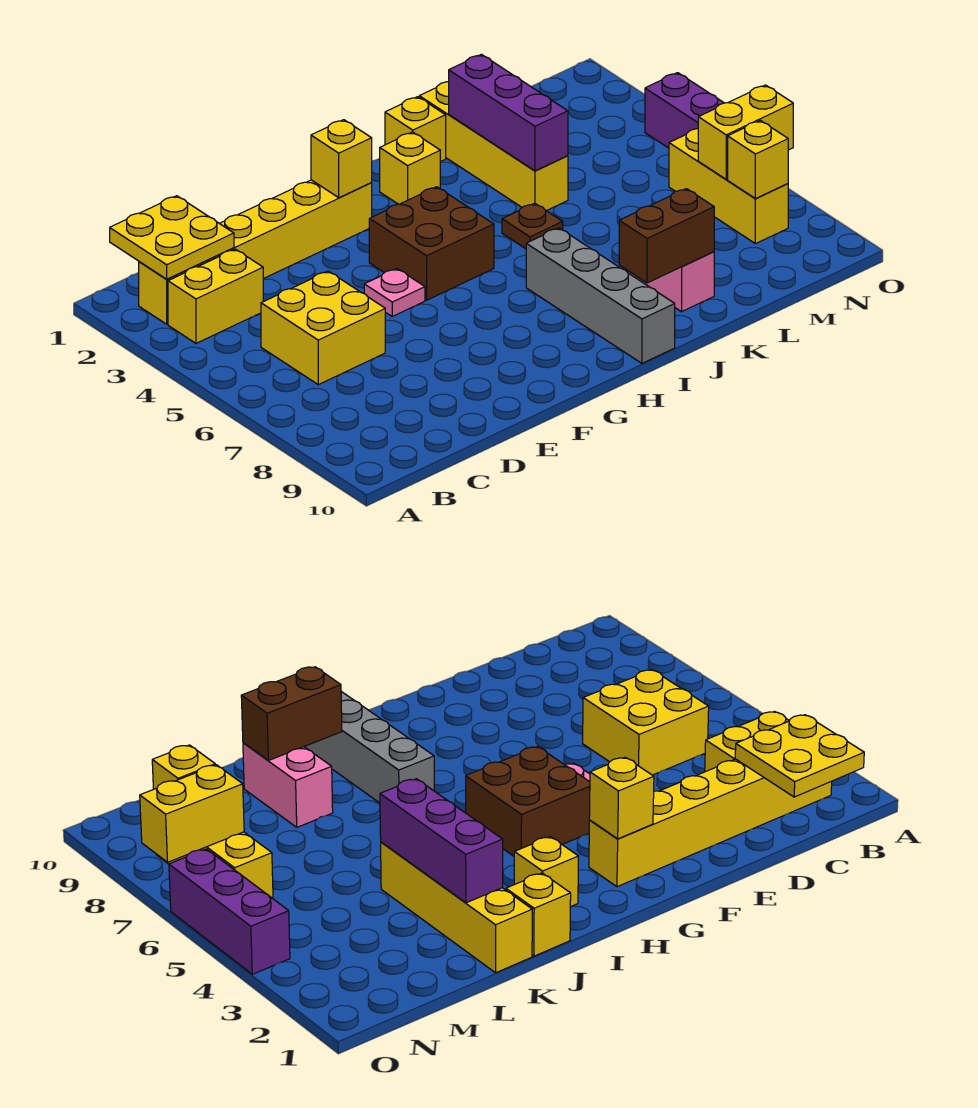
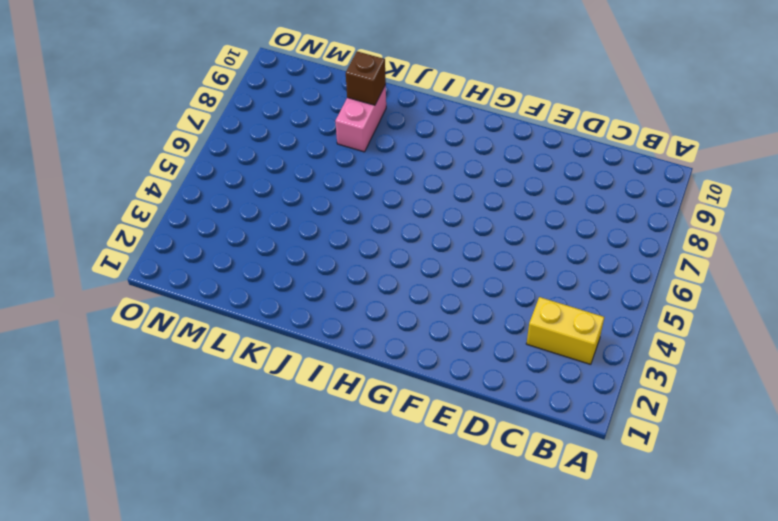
brown 1x1 brick [346,51,386,105] -> brown 1x2 brick [619,189,714,283]
none -> yellow 1x6 brick [139,180,372,324]
none -> yellow 2x2 brick [261,271,385,385]
none -> pink 1x1 plate [364,269,425,316]

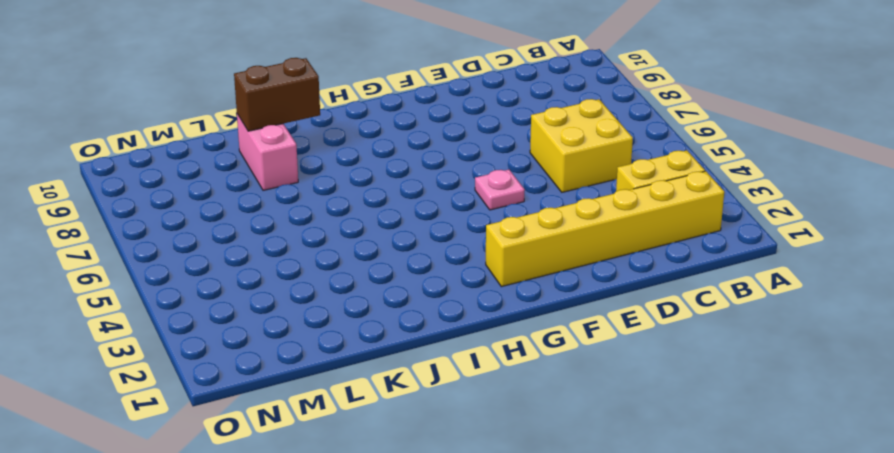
none -> brown 2x2 brick [369,187,494,300]
none -> yellow 1x1 brick [380,132,440,204]
none -> grey 1x4 brick [526,228,675,363]

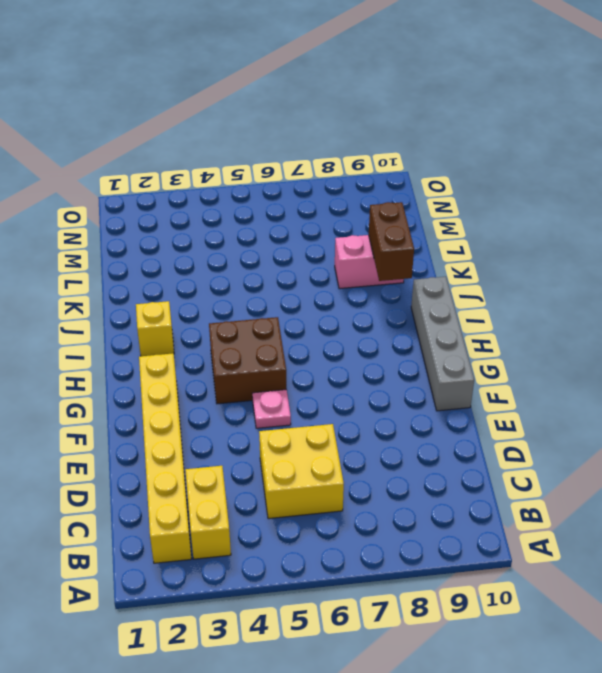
grey 1x4 brick [411,277,474,411] -> grey 1x4 brick turned to [526,228,675,363]
none -> yellow 1x1 brick [385,97,446,162]
none -> brown 1x1 plate [502,203,563,249]
none -> yellow 1x4 brick [419,82,568,211]

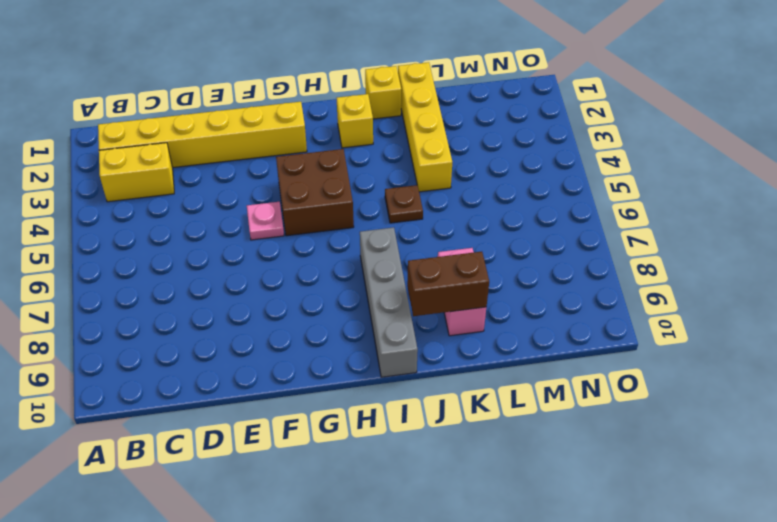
none -> yellow 2x2 brick [261,271,385,385]
none -> yellow 1x3 brick [669,129,788,244]
none -> purple 1x3 brick [645,73,724,148]

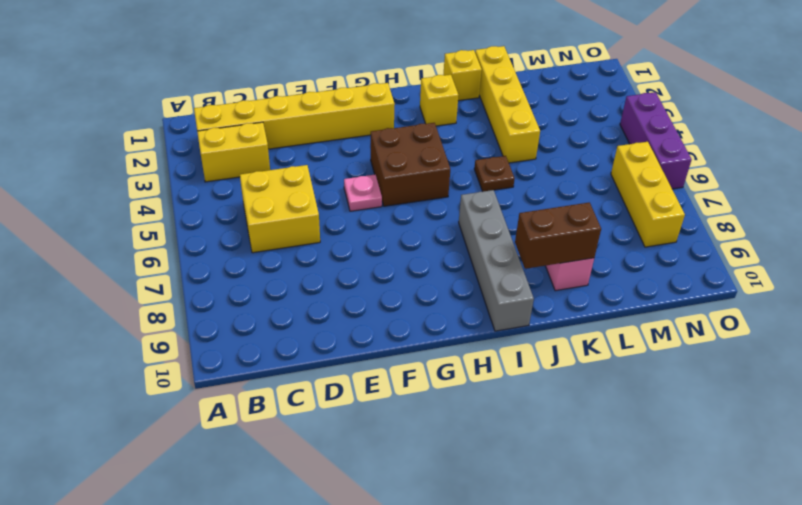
none -> yellow 2x2 plate [110,196,234,279]
none -> yellow 1x1 brick [311,120,372,198]
none -> purple 1x3 brick [449,54,568,171]

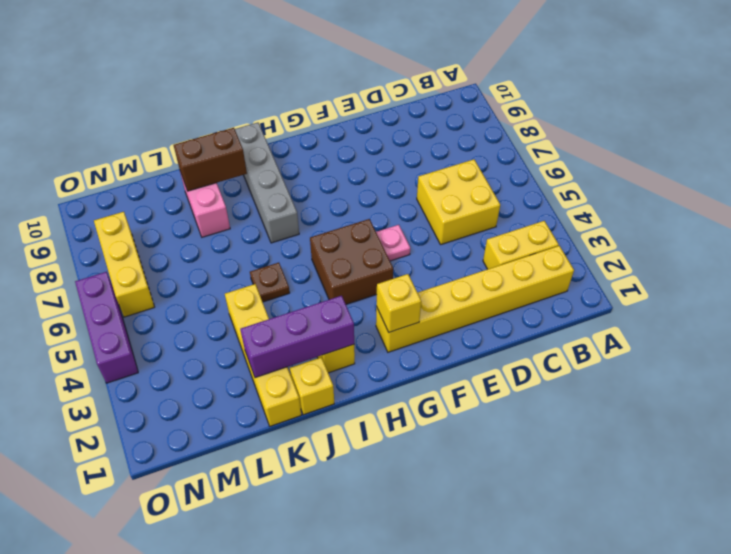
purple 1x3 brick [240,296,354,378] -> purple 1x3 brick turned to [449,54,568,171]
none -> yellow 2x2 plate [110,196,234,279]
none -> yellow 1x2 brick [698,85,793,179]
none -> yellow 1x1 brick [728,120,788,199]

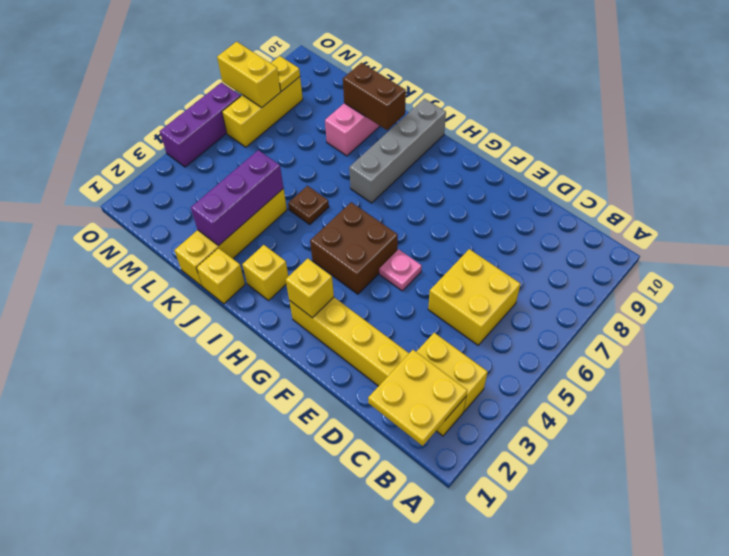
yellow 1x1 plate [271,56,300,91] -> yellow 1x1 brick [728,120,788,199]

